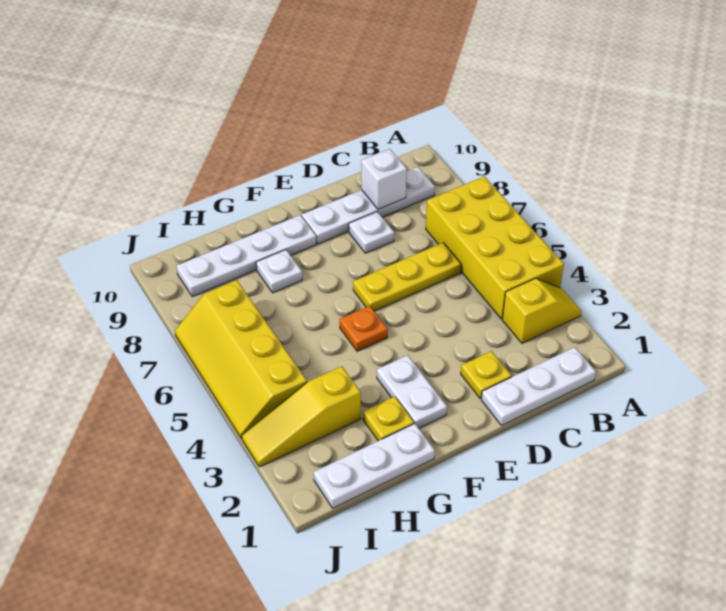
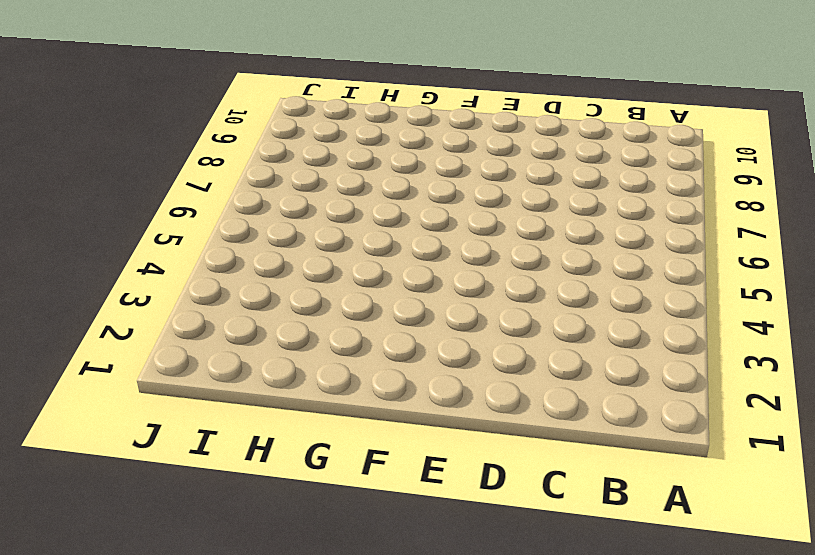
none -> yellow 1x2 slope [502,278,581,343]
none -> yellow 2x4 brick [426,176,564,319]
none -> white 1x3 plate [481,347,596,425]

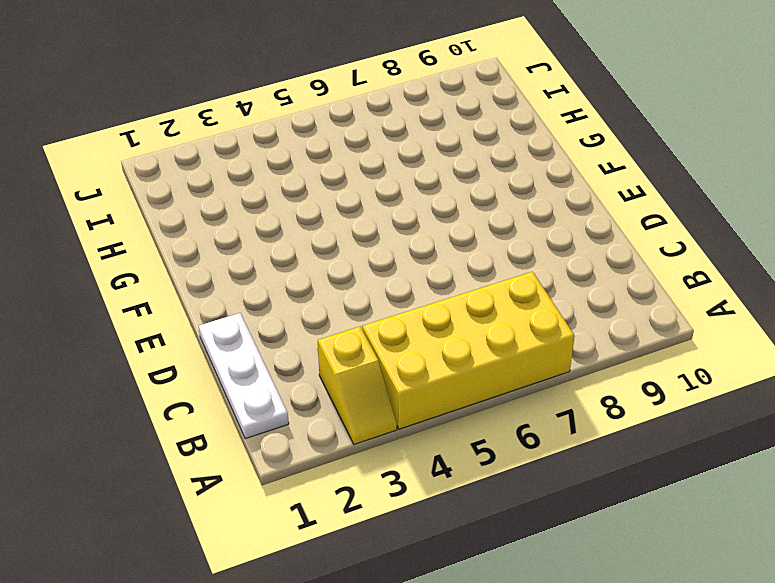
none -> white 1x4 plate [302,167,435,244]
none -> yellow 1x3 plate [353,243,461,311]
none -> yellow 1x1 plate [461,351,511,399]

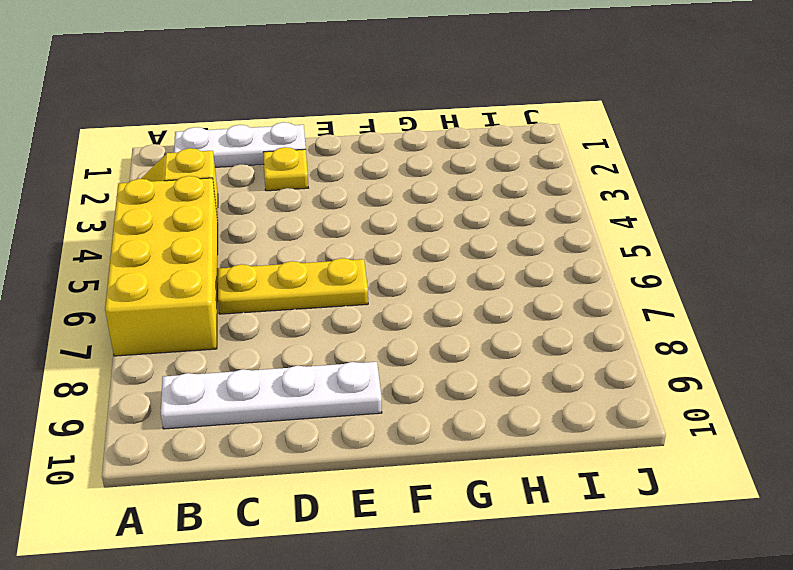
none -> white 1x1 plate [349,212,394,253]
none -> white 1x2 plate [377,355,447,428]
none -> orange 1x1 plate [340,306,388,351]

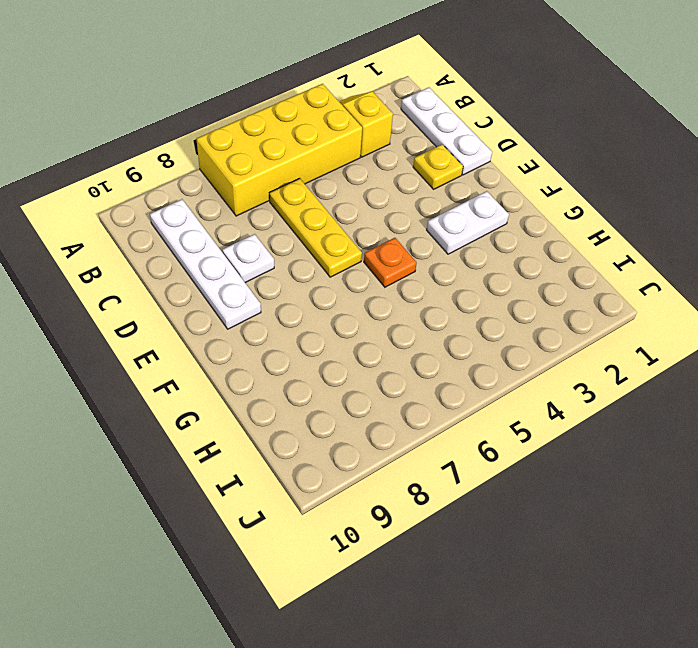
none -> white 1x4 plate [176,215,316,297]
none -> white 1x3 plate [314,424,435,508]
none -> yellow 1x1 plate [363,396,414,441]

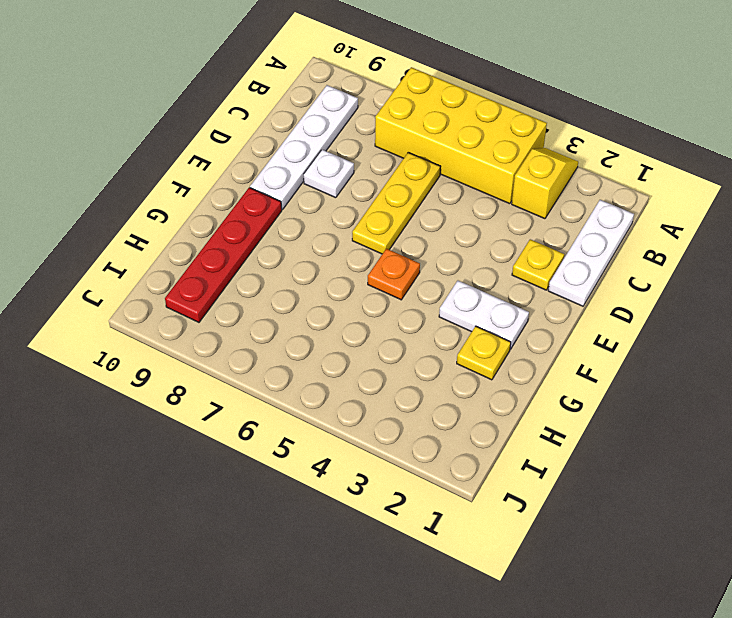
red 1x4 plate [165,188,282,322] -> white 1x4 plate [176,215,316,297]
none -> white 1x3 plate [314,424,435,508]
none -> white 1x1 plate [256,250,302,293]
none -> yellow 1x3 slope [242,366,361,467]

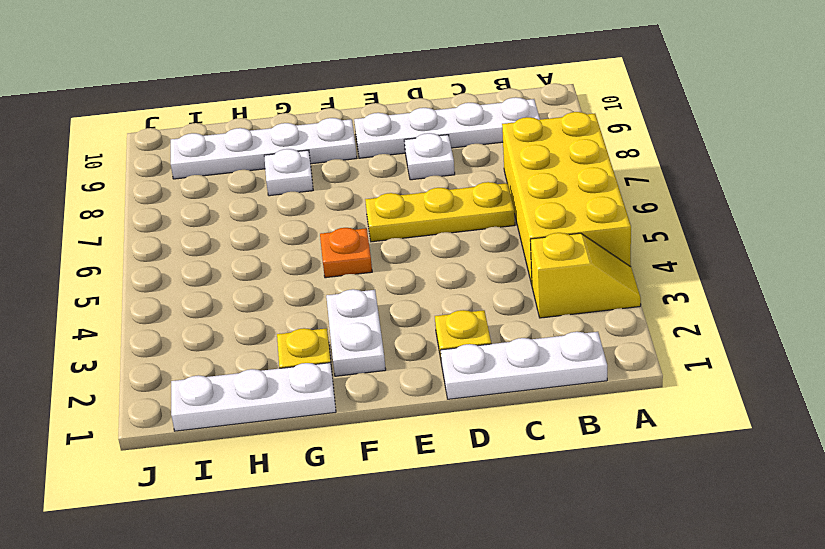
none -> yellow 1x3 slope [242,366,361,467]
none -> yellow 2x4 slope [175,280,307,439]
none -> white 1x1 brick [361,149,407,209]

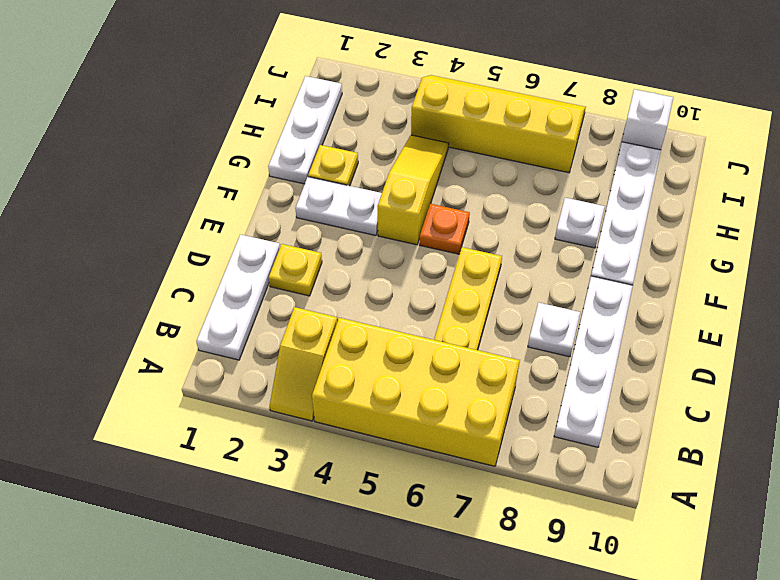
yellow 1x3 slope [378,135,449,245] -> yellow 1x3 slope moved to [242,366,361,467]
white 1x1 brick [622,89,673,150] -> white 1x1 brick moved to [361,149,407,209]

